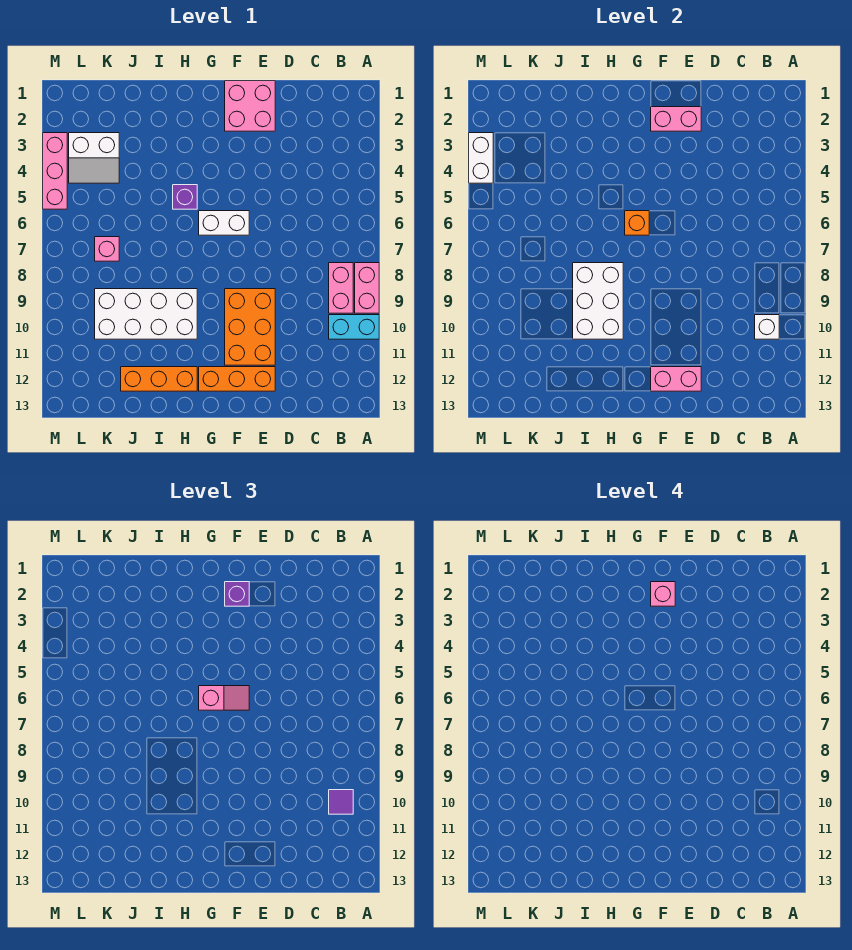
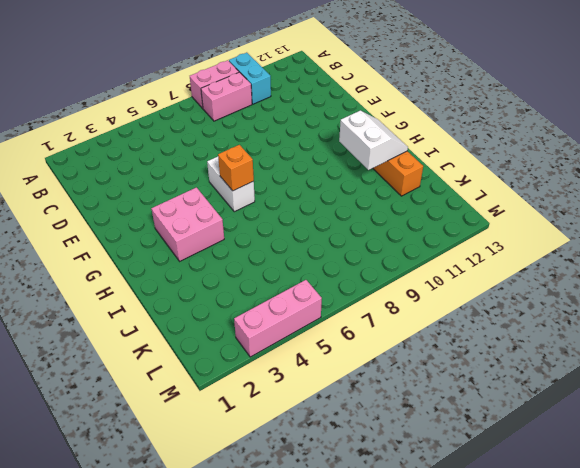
pink 2x2 brick [151,187,224,261] -> pink 2x2 brick moved to [225,81,275,131]
white 2x2 slope [339,110,408,170] -> white 2x2 slope moved to [69,133,119,183]
none -> orange 2x3 brick [225,289,275,365]
none -> orange 1x3 brick [199,367,275,391]
none -> purple 1x1 brick [173,185,197,209]

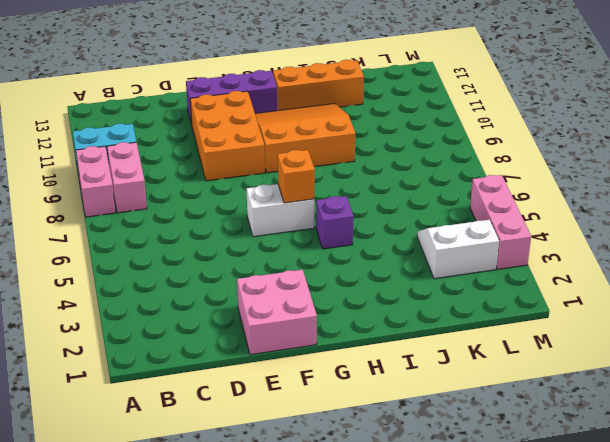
purple 1x3 brick [186,70,277,124] -> orange 1x3 brick [199,367,275,391]
orange 3x3 slope [255,104,355,173] -> white 2x4 brick [95,289,197,339]
none -> pink 1x1 brick [95,237,119,261]
none -> white 1x1 brick [755,315,779,339]
none -> pink 1x2 brick [651,107,701,131]

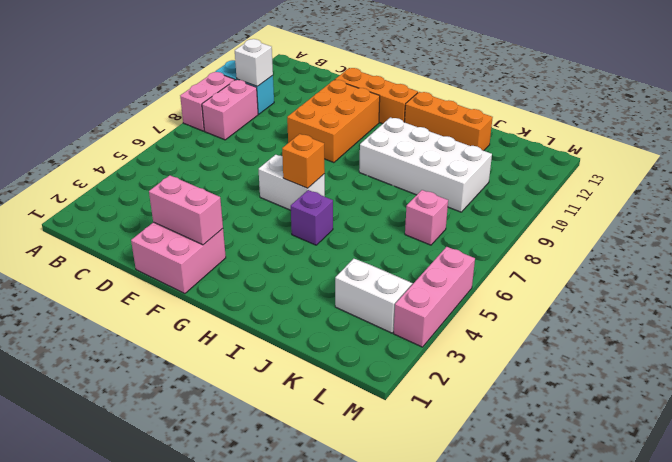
none -> pink 1x2 brick [651,367,701,391]
none -> white 2x3 brick [573,263,623,339]
none -> white 1x2 brick [469,133,493,183]

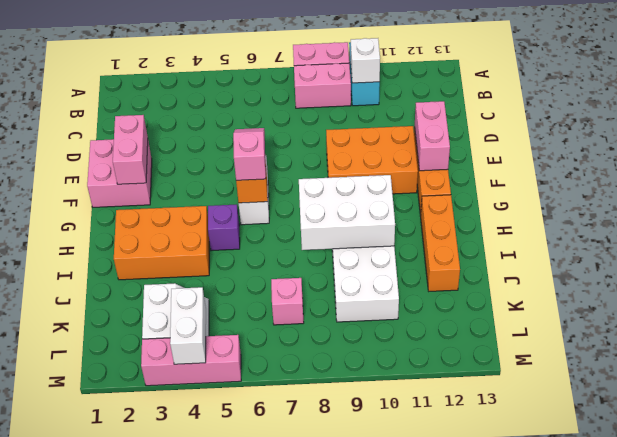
orange 2x3 brick [114,206,209,280] -> none
white 1x2 brick [170,287,206,364] -> white 1x2 brick turned to [469,133,493,183]
none -> purple 1x1 tile [329,790,353,814]
none -> purple 1x1 brick [225,582,249,606]
none -> pink 1x1 brick [651,582,675,606]

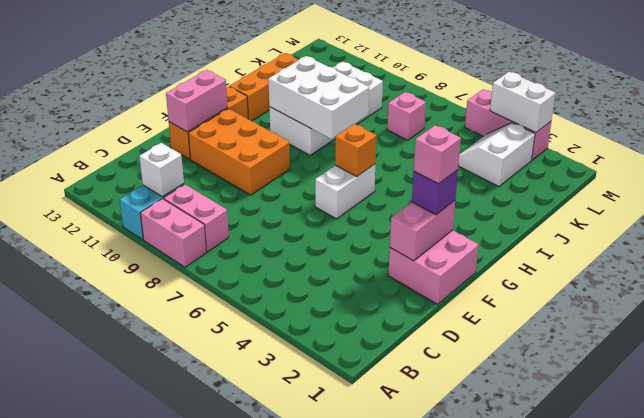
none -> purple 1x1 brick [173,185,197,209]
none -> purple 1x1 tile [329,790,353,814]
none -> pink 1x2 slope [199,686,249,710]

